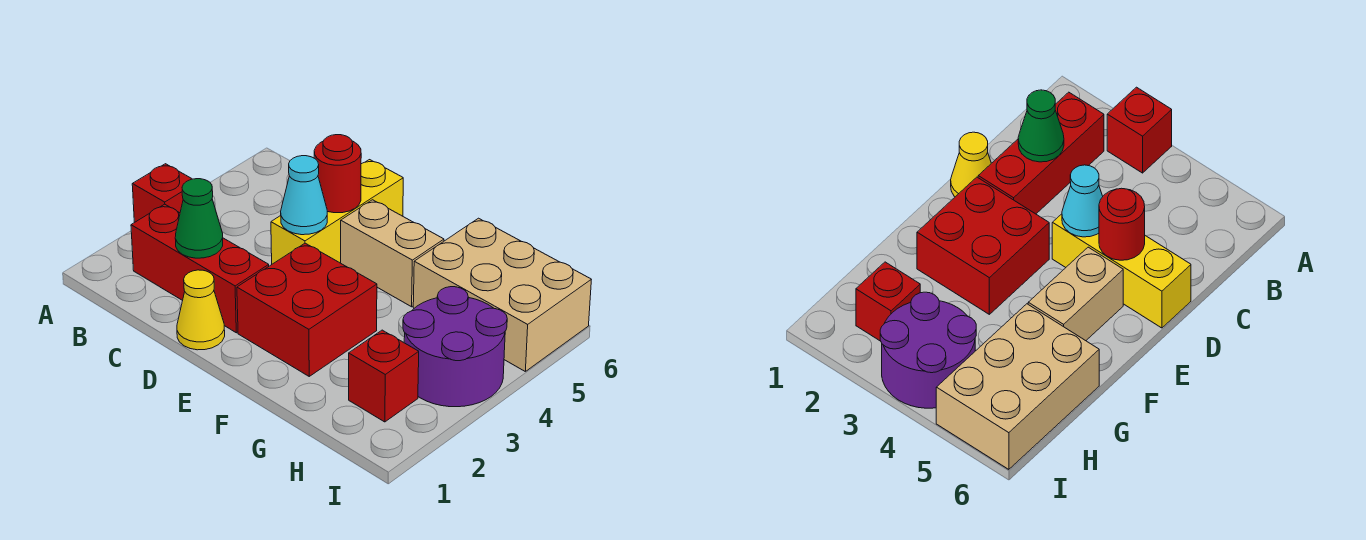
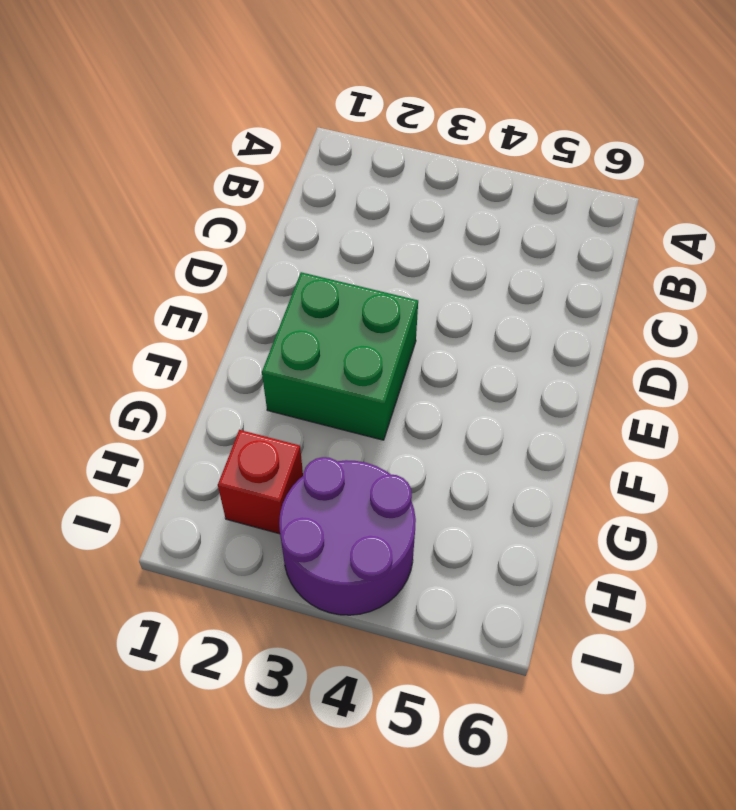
green 2x2 brick [262,272,418,440] -> red 2x2 brick [237,243,377,376]
none -> red 1x1 brick [132,164,192,222]
none -> red 1x3 brick [131,204,269,333]
none -> yellow 1x1 cone [177,270,225,350]

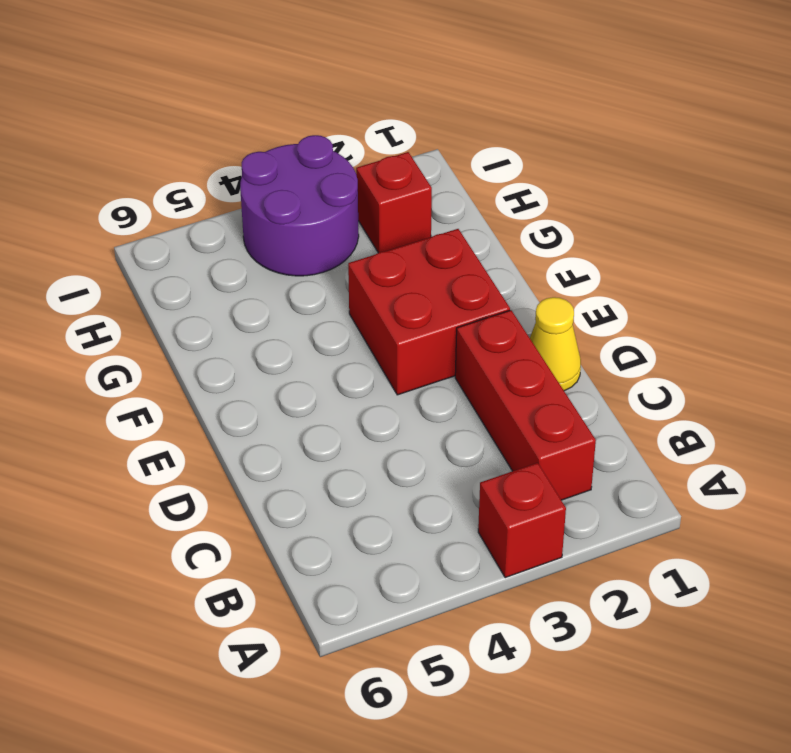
none -> yellow 1x3 brick [271,160,403,264]
none -> tan 1x2 brick [341,200,444,307]
none -> tan 2x3 brick [413,218,591,371]

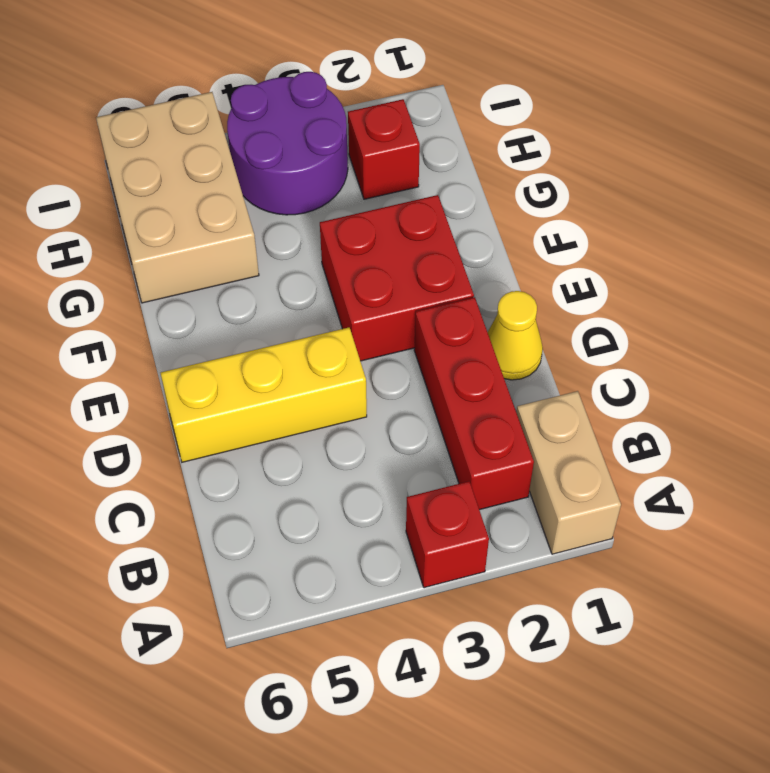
tan 1x2 brick [516,391,621,554] -> tan 1x2 brick moved to [341,200,444,307]
none -> green 1x1 cone [175,179,223,258]
none -> cyan 1x1 cone [281,156,327,235]
none -> red 1x1 round brick [314,135,361,213]

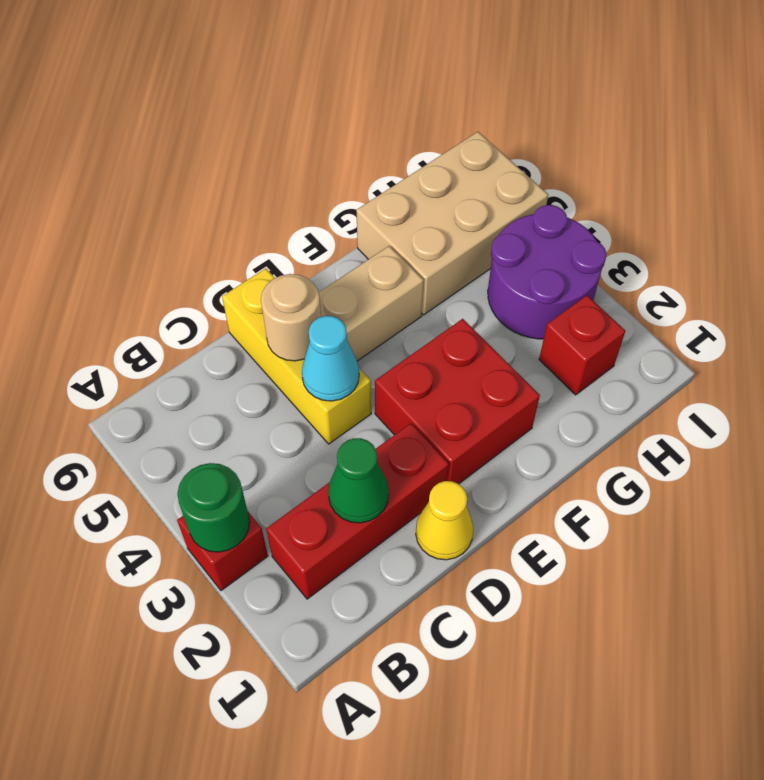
green 1x1 round brick [177,463,250,552] -> none
tan 1x1 round brick [261,274,321,361] -> red 1x1 round brick [314,135,361,213]

